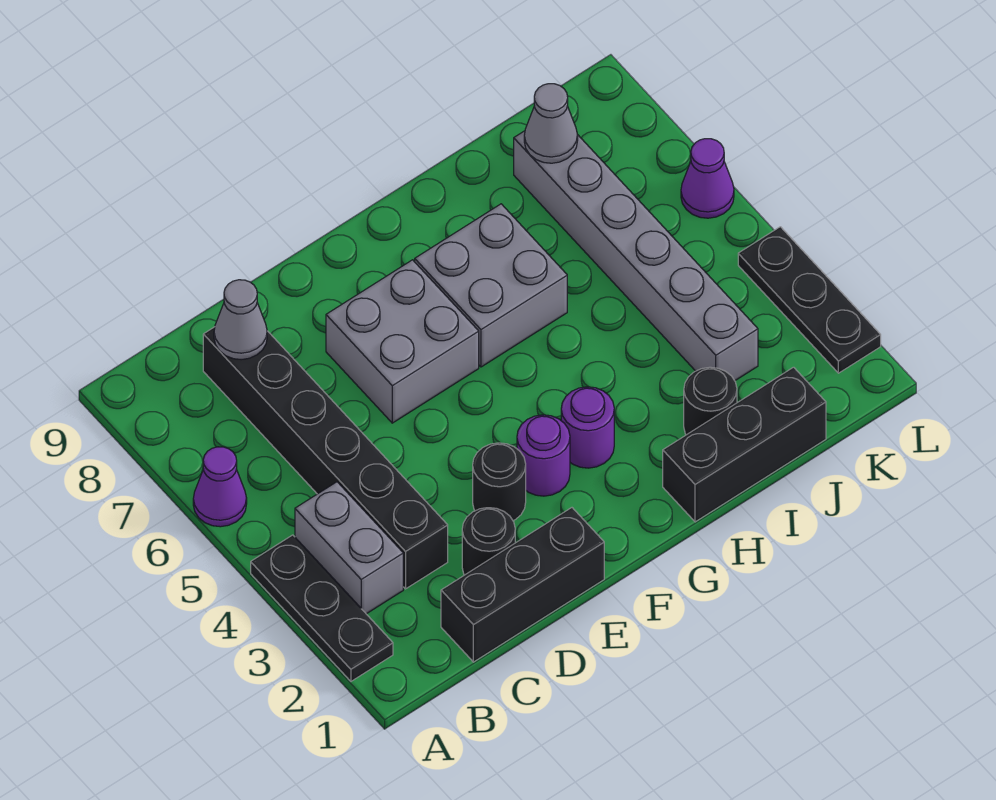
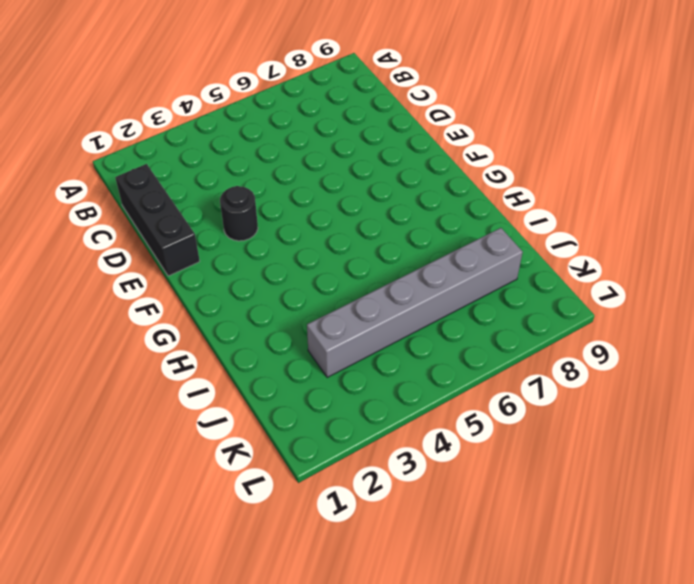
none -> black 1x3 plate [251,535,393,681]
none -> purple 1x1 cone [193,447,247,527]
none -> grey 1x2 brick [295,482,403,614]

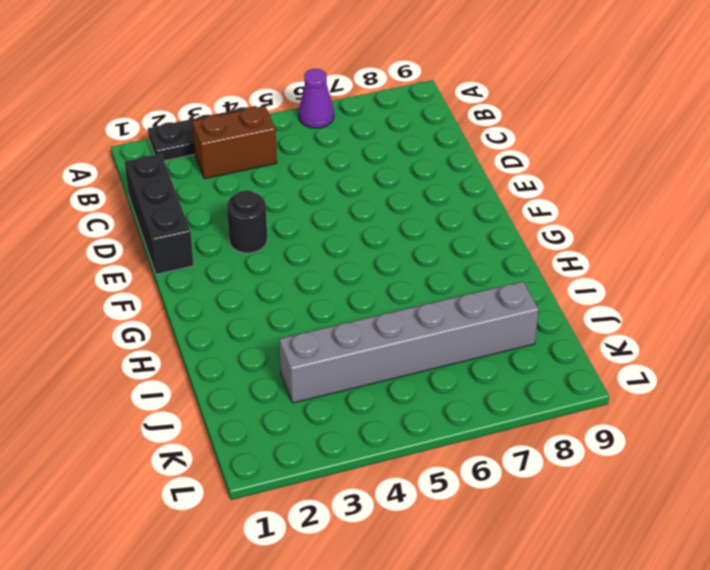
brown 1x2 brick [192,106,277,179] -> grey 1x2 brick [295,482,403,614]
none -> black 1x6 brick [203,327,448,589]
none -> black 1x1 round brick [462,508,515,575]
none -> grey 2x2 brick [326,260,479,423]

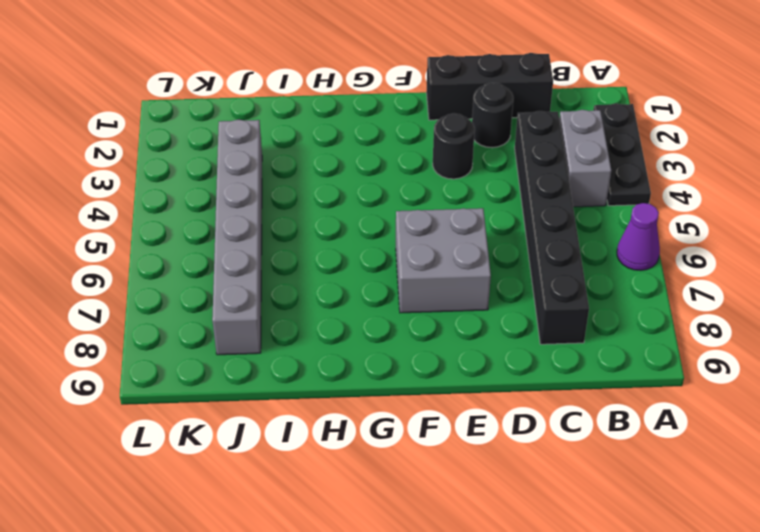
none -> purple 1x1 round brick [517,415,570,496]
none -> purple 1x1 round brick [561,387,614,468]
none -> grey 2x2 brick [415,204,567,367]

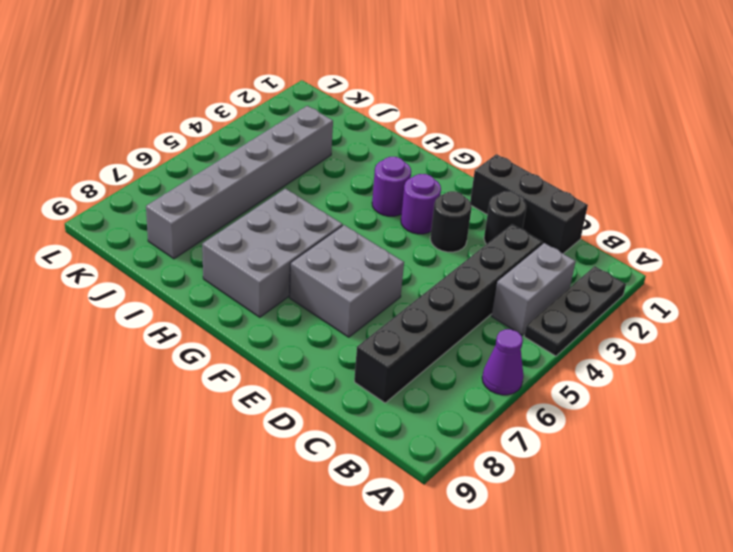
grey 2x3 brick [202,189,343,317] -> grey 2x2 brick [415,204,567,367]
none -> black 1x3 brick [663,367,826,522]
none -> black 1x1 round brick [684,367,737,435]
none -> black 1x3 plate [738,227,881,373]

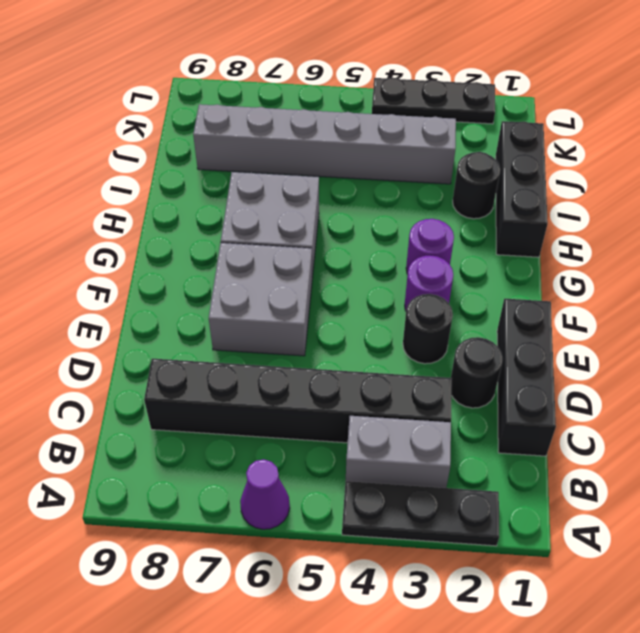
none -> purple 1x1 cone [681,139,734,218]
none -> grey 1x1 cone [214,280,267,360]
none -> grey 1x1 cone [524,84,578,163]

